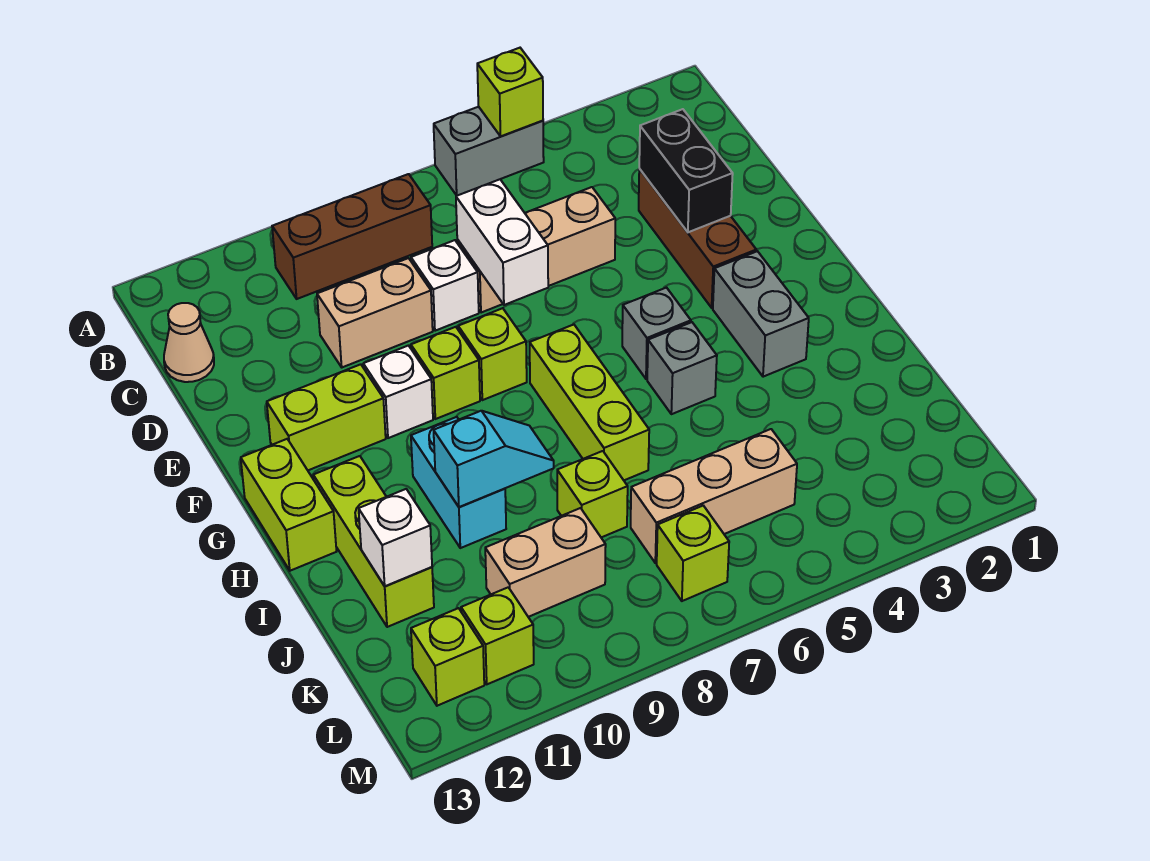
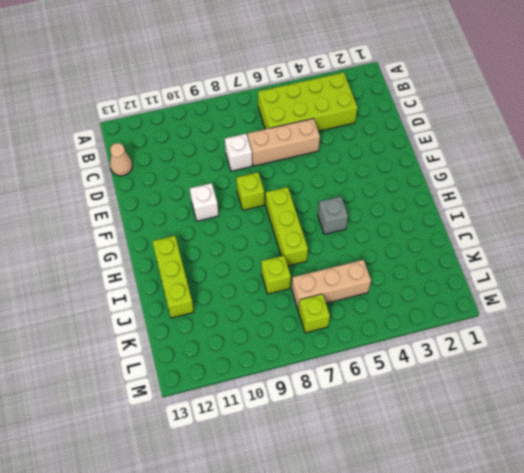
lime 2x4 brick [258,72,357,131] -> none
none -> grey 1x2 brick [434,107,544,196]
none -> brown 1x3 brick [272,174,432,299]
none -> brown 1x3 brick [639,169,756,308]

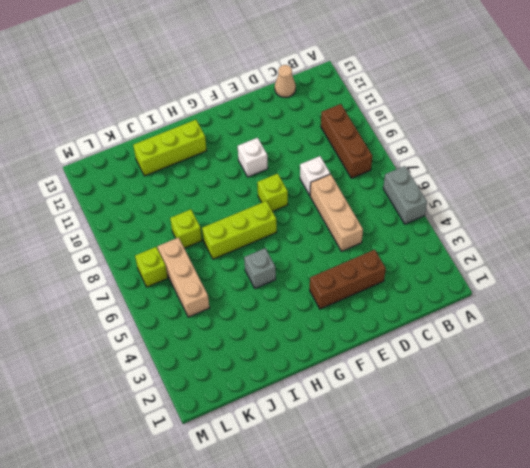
none -> tan 1x2 brick [317,258,433,367]
none -> lime 1x1 brick [411,327,480,419]
none -> lime 1x2 brick [267,364,386,470]

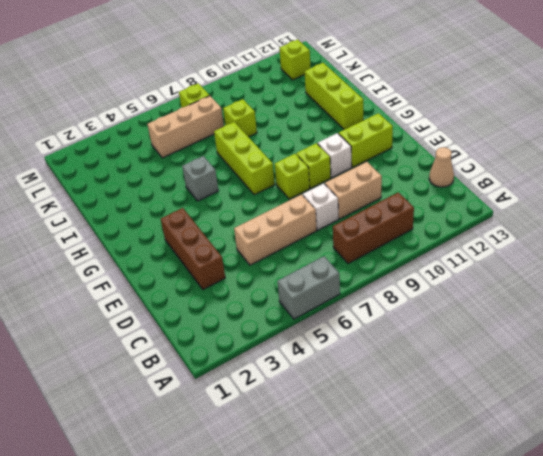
none -> grey 1x2 brick [713,251,809,377]
none -> grey 1x1 brick [622,288,691,379]
none -> lime 1x2 brick [241,439,337,571]

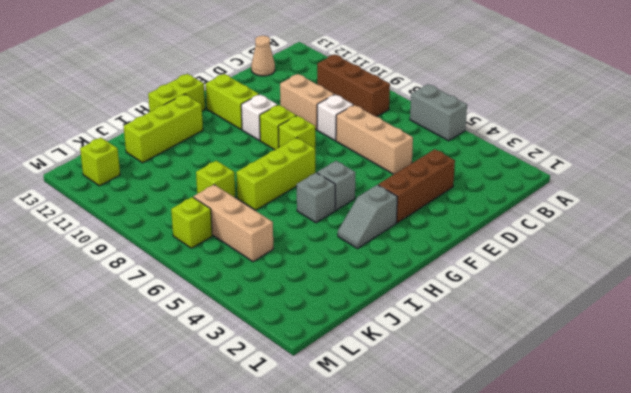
grey 1x2 slope [338,185,397,249] -> grey 1x2 brick [713,251,809,377]
none -> cyan 1x2 brick [411,417,506,548]
none -> tan 1x2 brick [485,508,606,617]
none -> lime 1x1 brick [461,587,534,684]

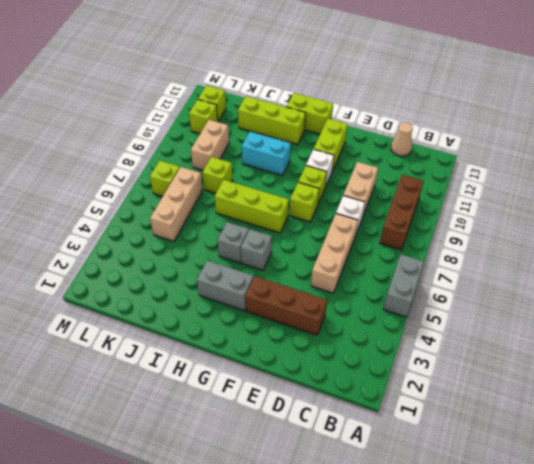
none -> lime 1x1 brick [477,48,543,136]
none -> black 1x2 brick [639,109,733,232]
none -> white 1x2 brick [456,179,548,305]

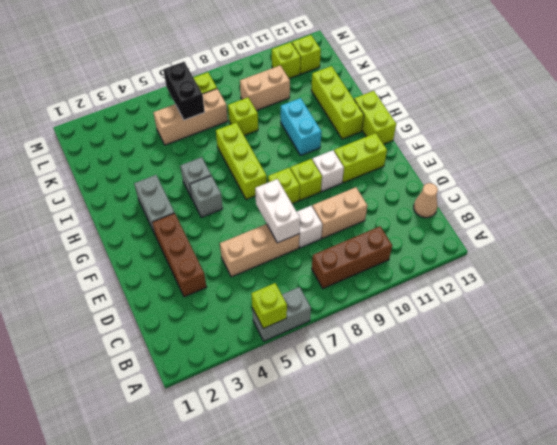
black 1x2 brick [163,62,205,120] -> black 1x2 brick moved to [639,109,733,232]
none -> cyan 1x2 slope [434,411,554,507]
none -> white 1x1 brick [359,489,432,586]

